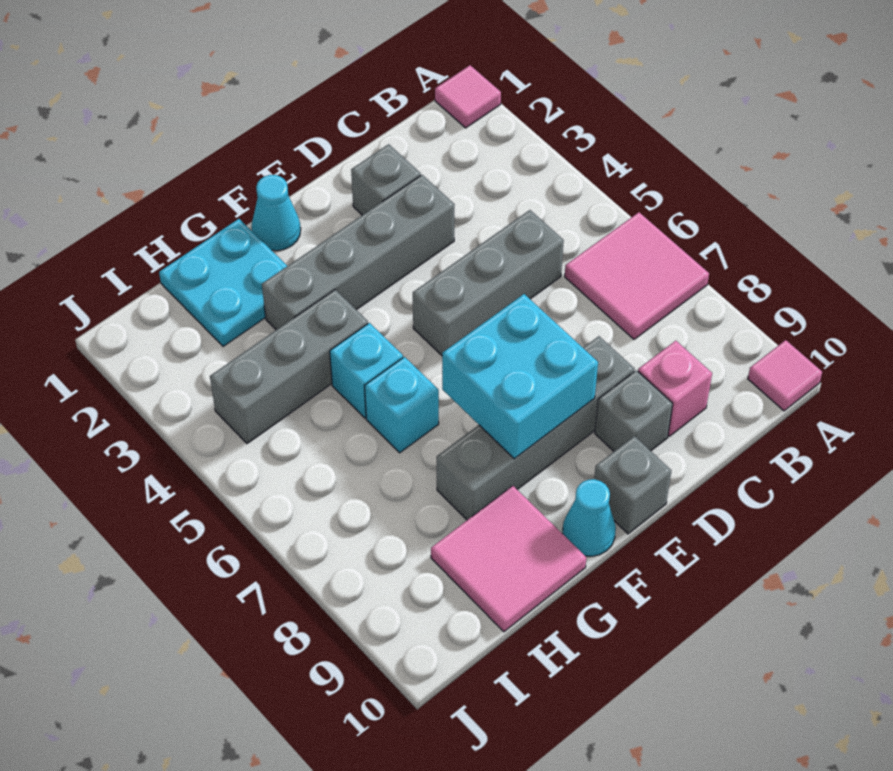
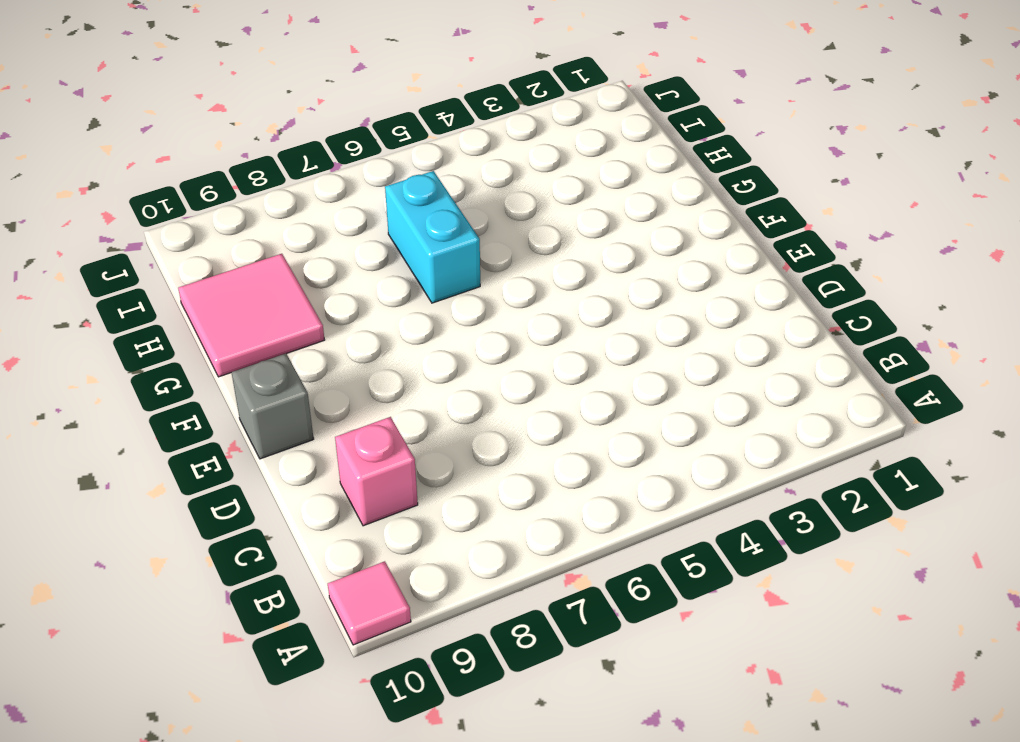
cyan 1x2 brick [385,171,480,303] -> cyan 1x1 brick [365,357,439,453]
none -> pink 1x1 tile [435,65,501,128]
none -> pink 2x2 tile [565,212,709,339]
none -> grey 1x3 brick [413,210,564,355]

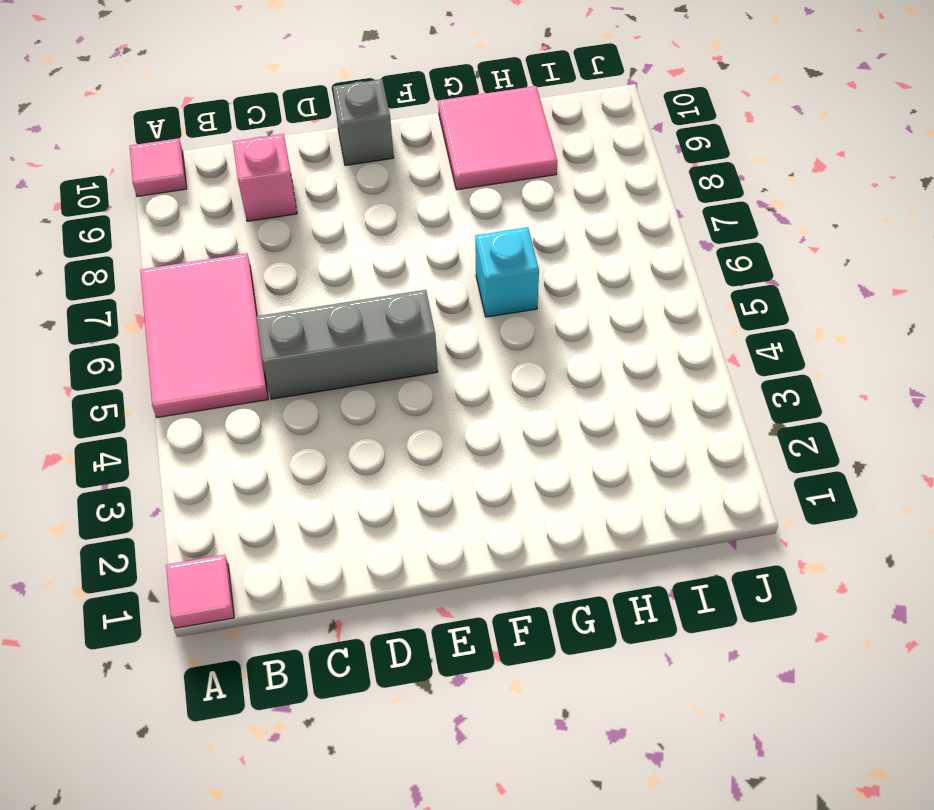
pink 2x3 tile [140,253,268,418] -> pink 2x2 tile [565,212,709,339]
none -> grey 1x1 brick [351,144,421,215]
none -> grey 1x4 brick [262,175,455,330]
none -> grey 1x4 brick [437,336,635,520]

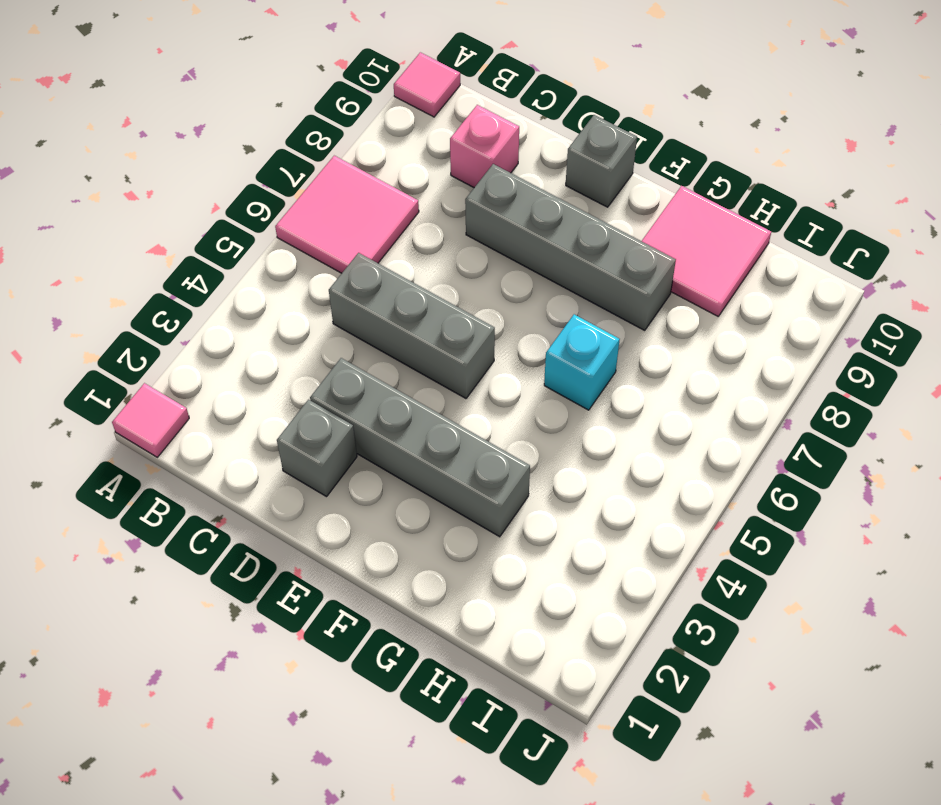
none -> grey 1x1 brick [595,370,673,451]
none -> cyan 1x1 cone [252,175,301,251]
none -> cyan 1x1 cone [563,479,616,556]

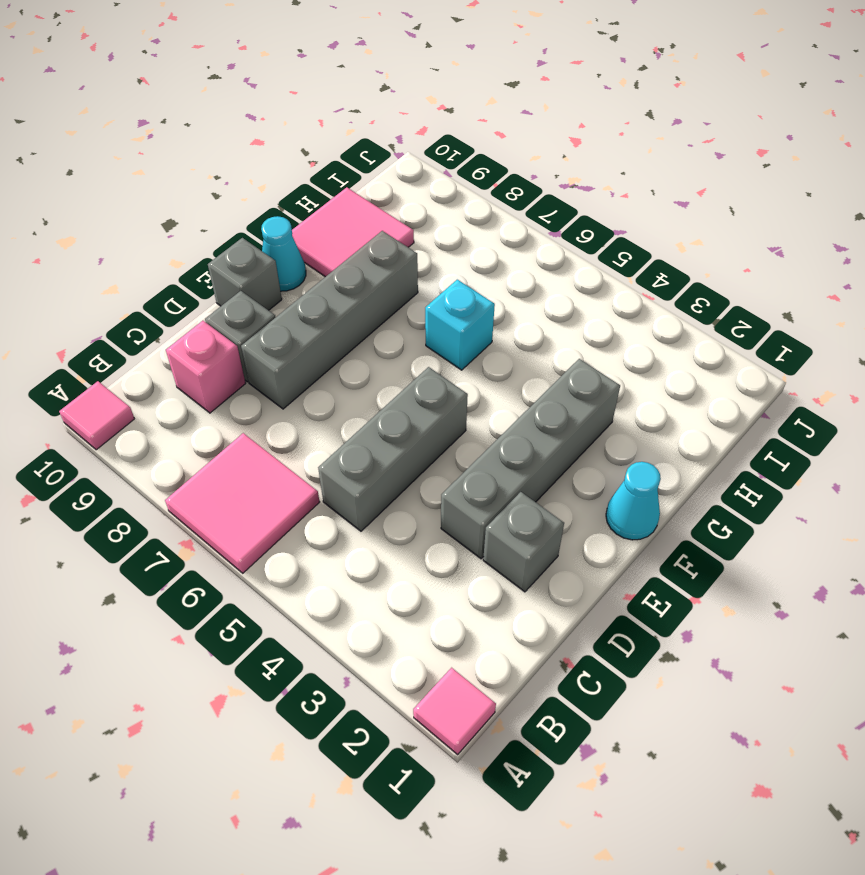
none -> cyan 2x2 plate [159,219,287,346]
none -> grey 1x3 brick [210,290,368,444]
none -> cyan 1x1 brick [330,323,403,418]

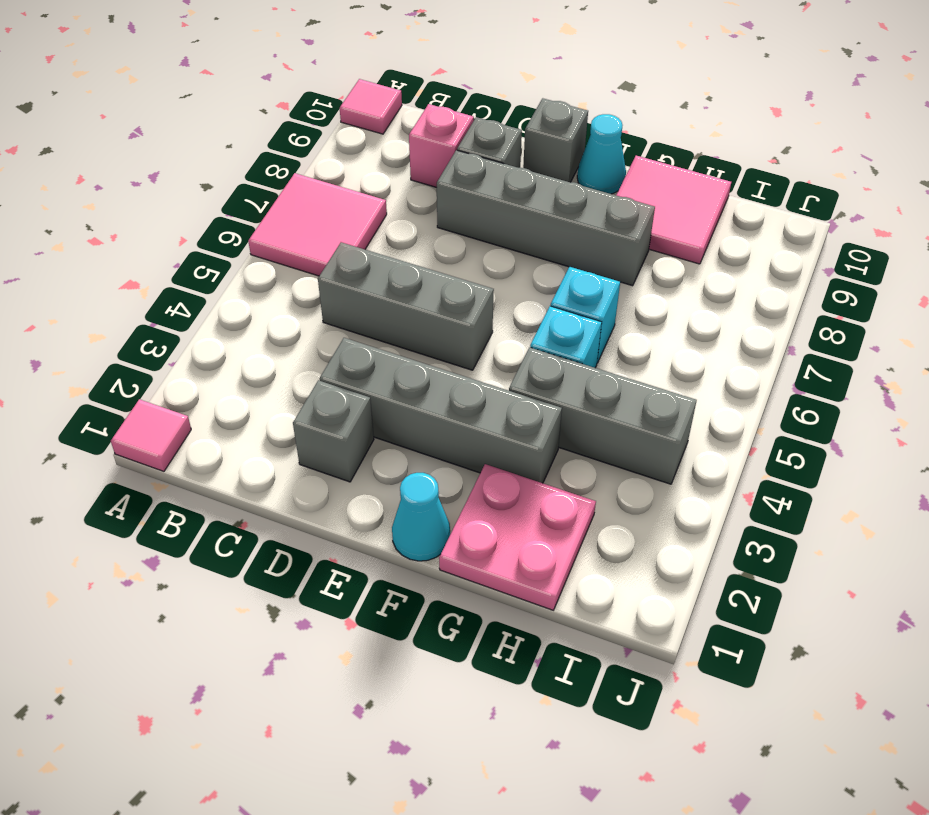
pink 2x2 plate [439,464,596,610] -> cyan 2x2 plate [159,219,287,346]
none -> cyan 2x2 brick [442,294,598,459]

